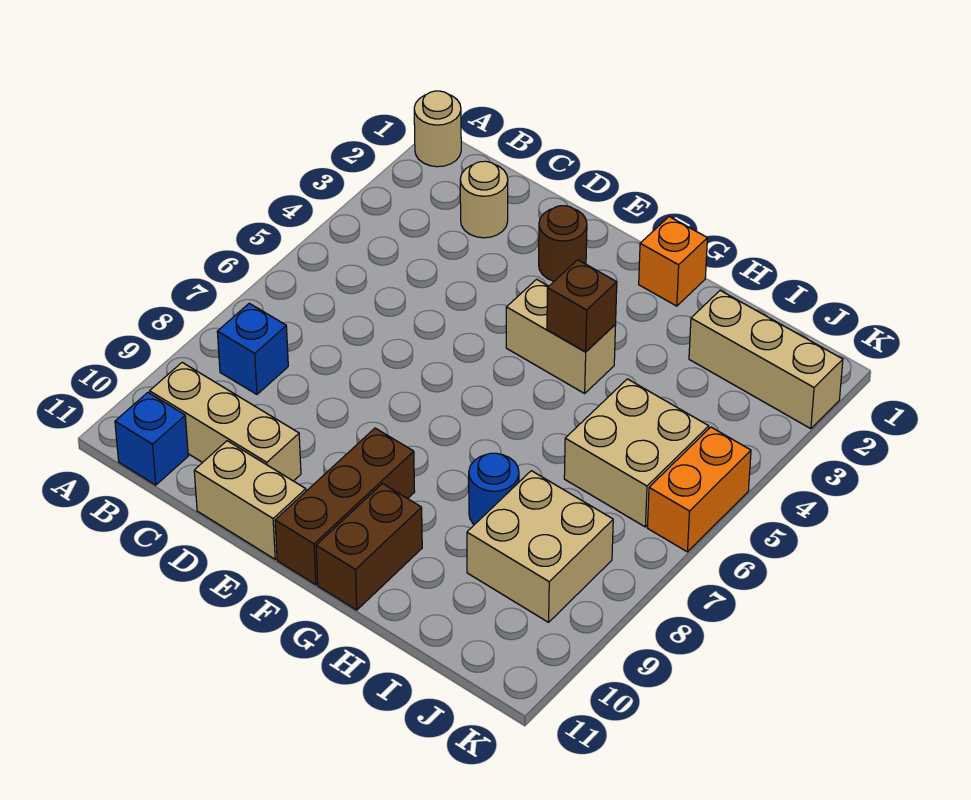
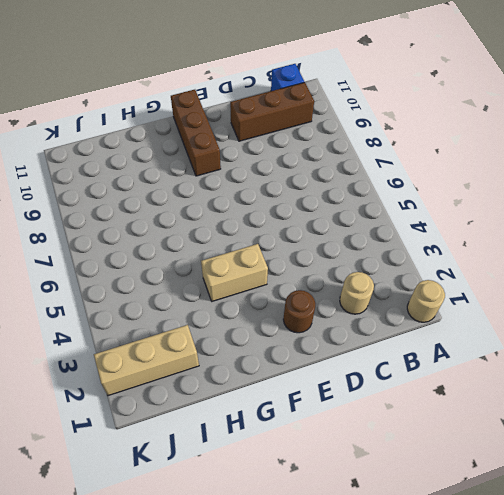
brown 1x3 brick [230,82,314,141] -> tan 1x3 brick [150,362,301,481]
none -> blue 1x1 brick [217,303,288,394]
none -> tan 1x2 brick [194,441,306,559]
none -> orange 1x1 brick [639,217,707,306]

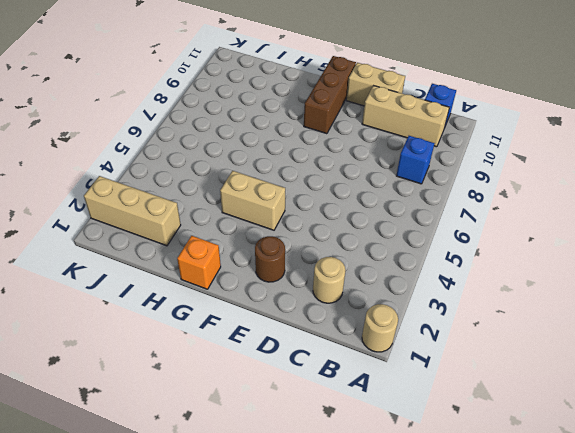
none -> brown 1x2 brick [316,484,422,610]
none -> blue 1x1 round brick [469,453,519,525]
none -> tan 2x2 brick [564,379,709,527]

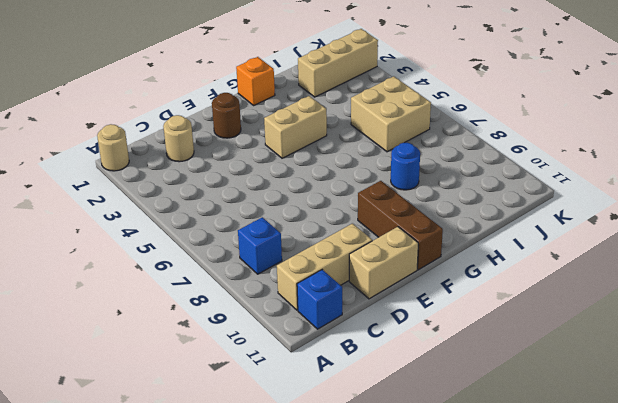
none -> brown 1x2 brick [316,484,422,610]
none -> tan 2x2 brick [467,471,613,622]
none -> orange 1x2 brick [647,427,751,552]

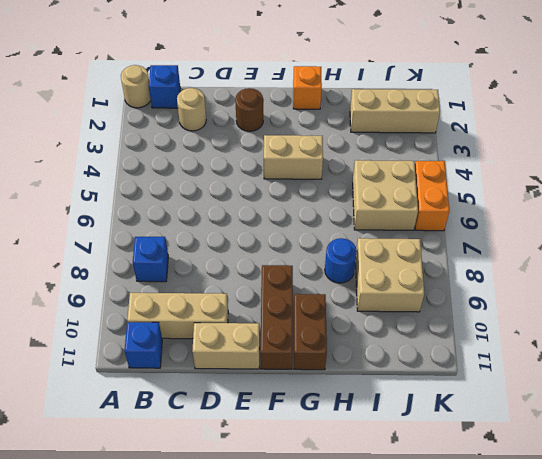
blue 1x1 brick [149,65,180,108] -> none
none -> brown 1x1 brick [547,260,617,352]

